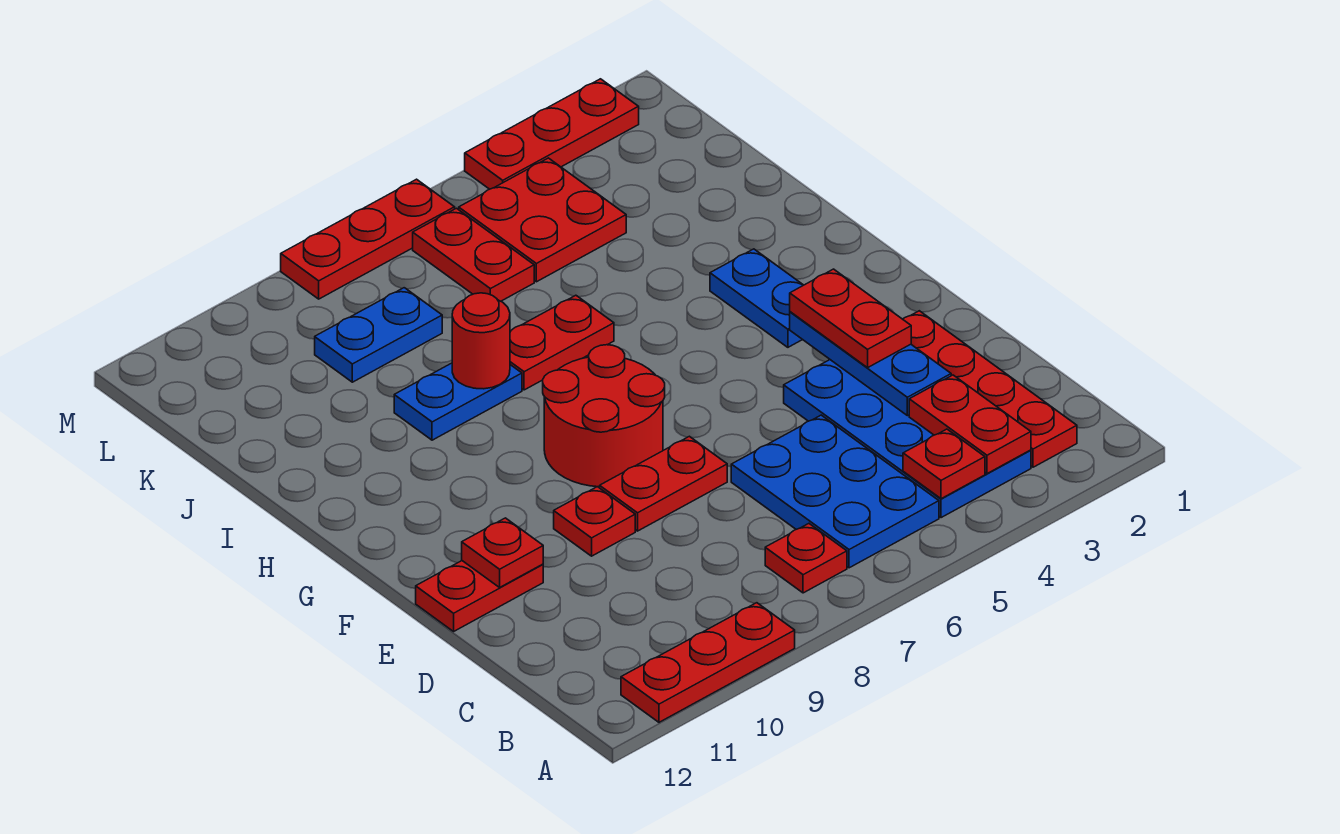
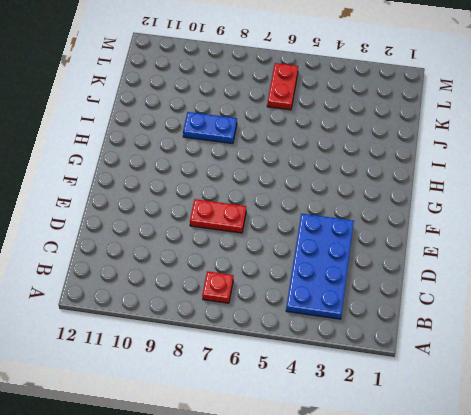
none -> red 1x3 plate [621,603,795,722]
none -> red 1x4 plate [903,311,1077,467]
none -> blue 2x3 plate [731,415,939,568]

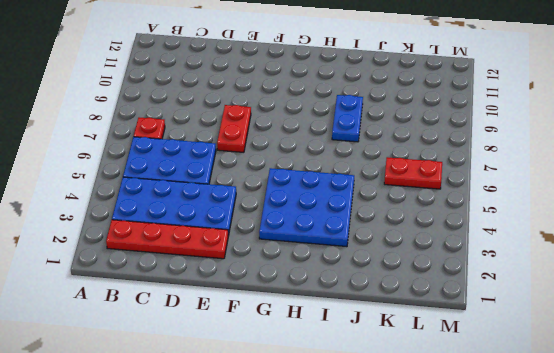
blue 3x3 plate [259,168,354,247] -> blue 1x2 plate [710,249,803,347]
none -> red 1x3 plate [621,603,795,722]
none -> red 1x1 plate [554,487,635,556]
none -> red 1x2 plate [416,561,543,631]

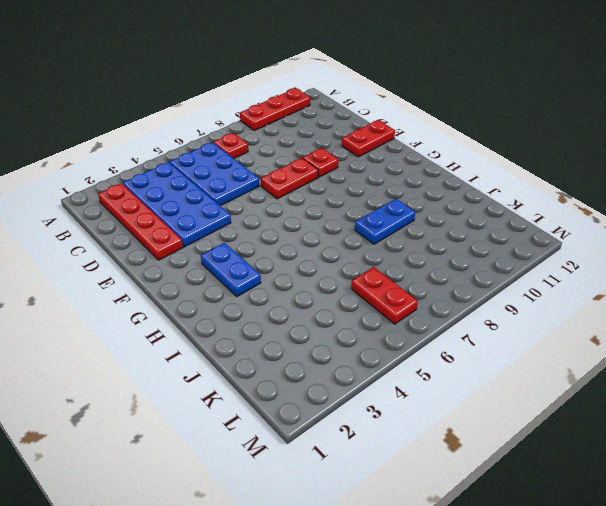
none -> red 2x2 round brick [543,345,665,487]
none -> red 1x2 plate [510,295,614,390]
none -> red 2x2 plate [459,158,626,282]

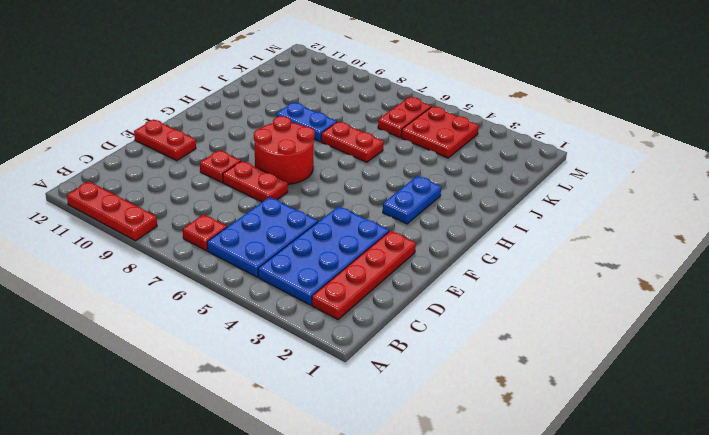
none -> blue 1x2 plate [315,288,442,382]
none -> red 1x3 plate [465,79,639,189]
none -> red 1x3 plate [281,179,455,299]

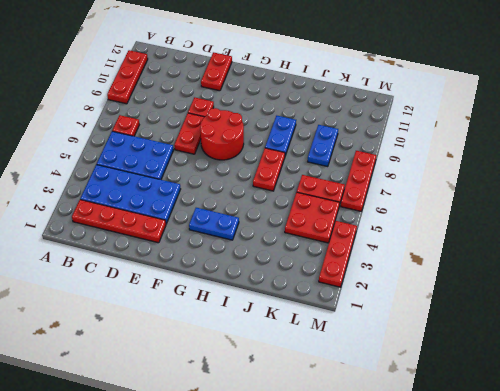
none -> red 1x2 plate [909,375,1031,474]
none -> red 1x1 plate [903,429,985,499]
none -> blue 1x3 plate [790,312,951,416]

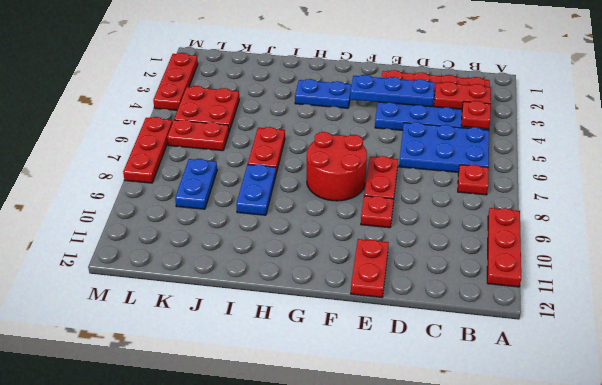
none -> red 1x1 plate [462,518,543,587]
none -> red 1x1 round brick [452,293,510,389]
none -> red 1x2 plate [790,269,911,368]

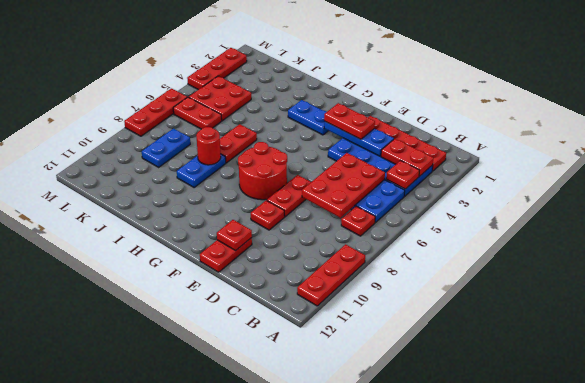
red 2x3 plate [302,153,385,218] -> none

